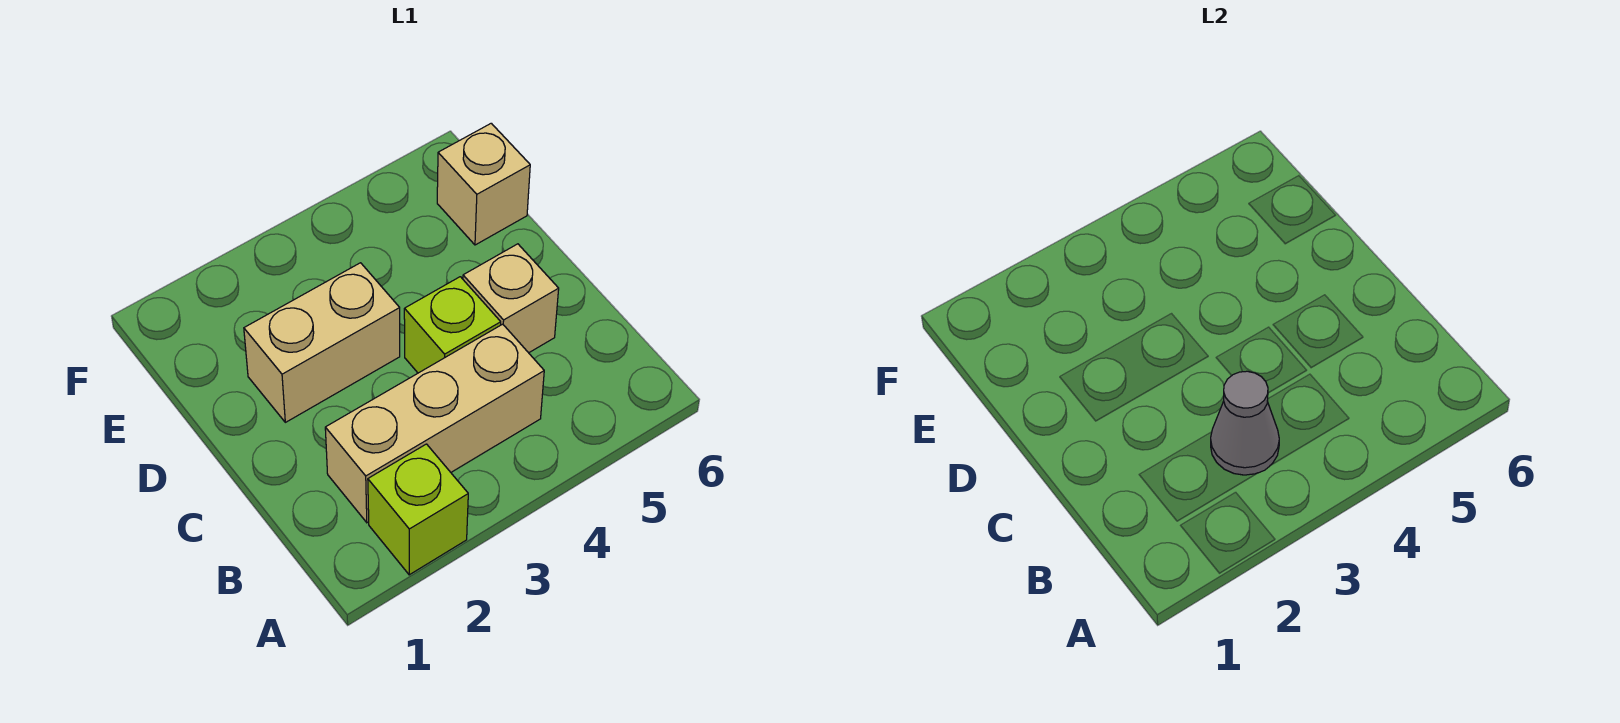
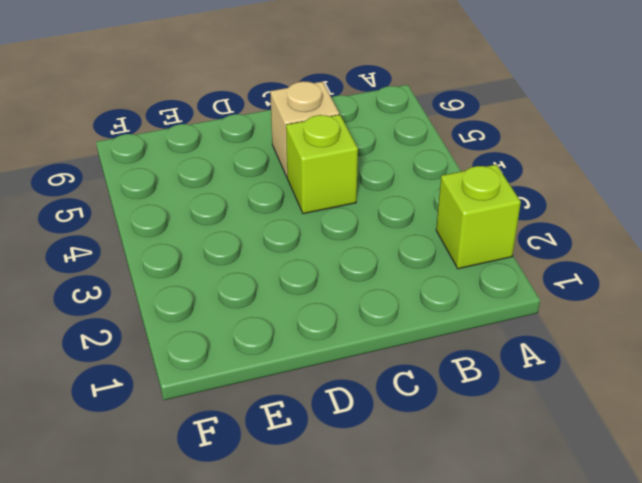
none -> tan 1x3 brick [325,324,544,523]
none -> tan 1x2 brick [244,263,400,422]

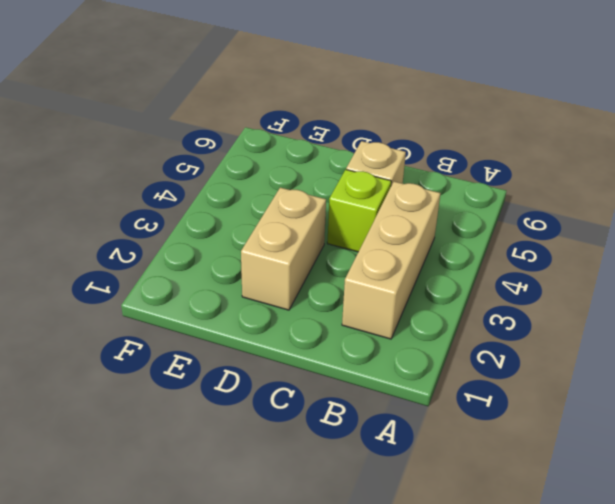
none -> lime 1x1 brick [368,444,468,575]
none -> tan 1x1 brick [437,123,530,245]

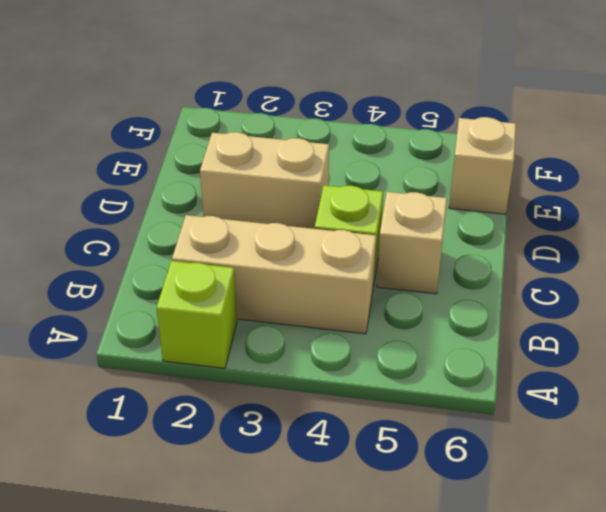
none -> grey 1x1 cone [1211,371,1279,475]

